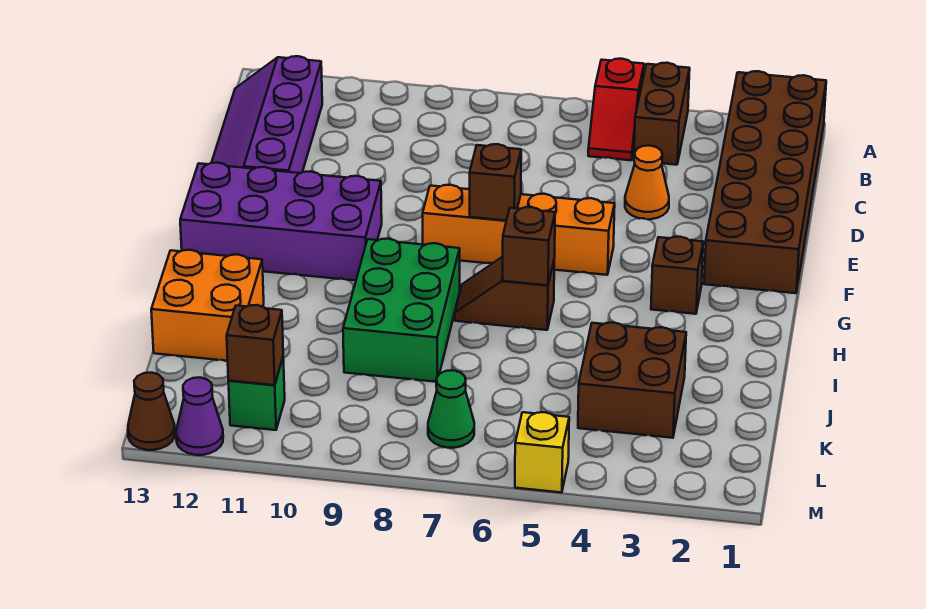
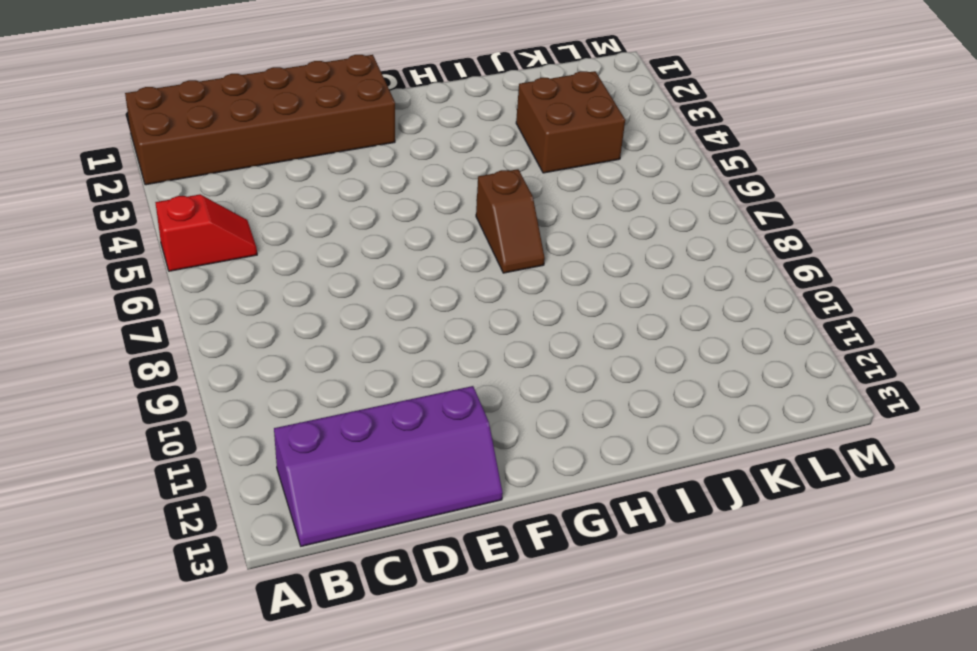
none -> brown 1x2 brick [634,63,690,165]
none -> orange 1x1 cone [625,146,669,219]
none -> orange 1x4 brick [423,185,615,275]

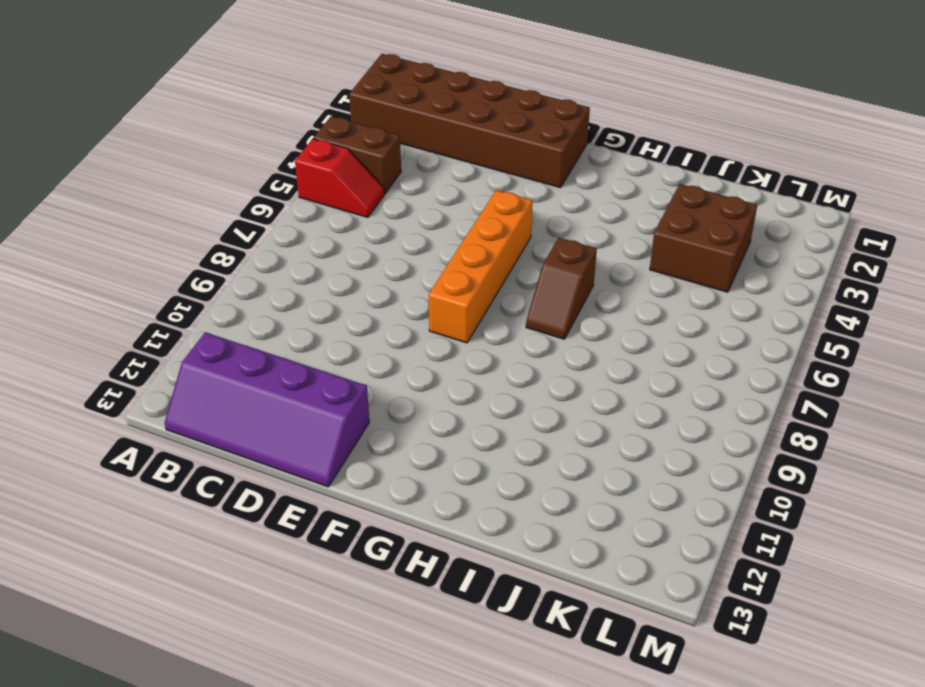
none -> orange 1x1 cone [625,146,669,219]
none -> purple 2x4 brick [180,163,382,281]
none -> brown 1x1 brick [651,237,703,314]

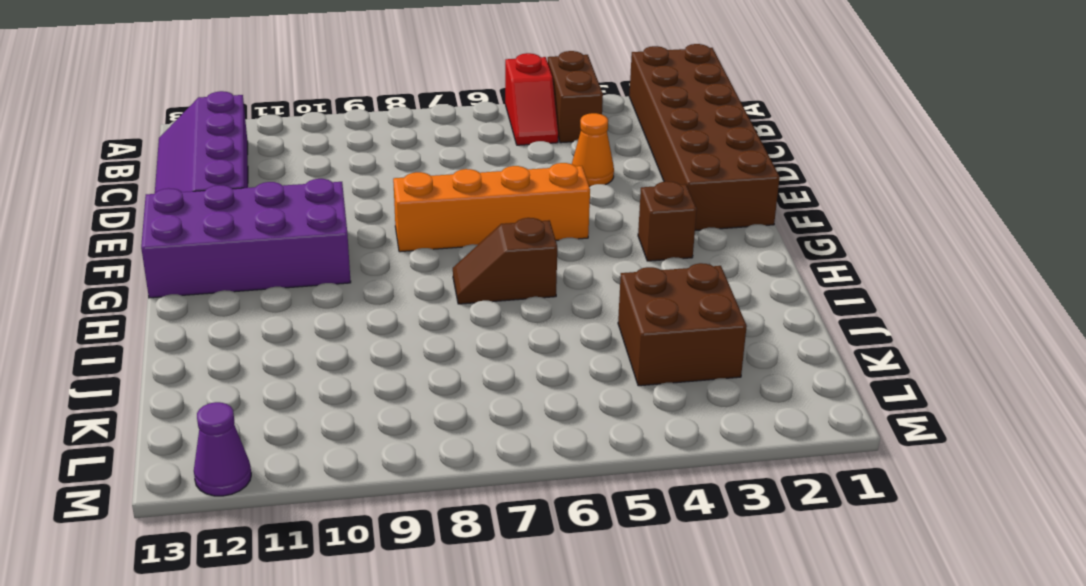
none -> green 2x3 brick [343,239,460,382]
none -> orange 2x2 brick [151,250,264,361]
none -> green 1x1 cone [428,370,474,448]

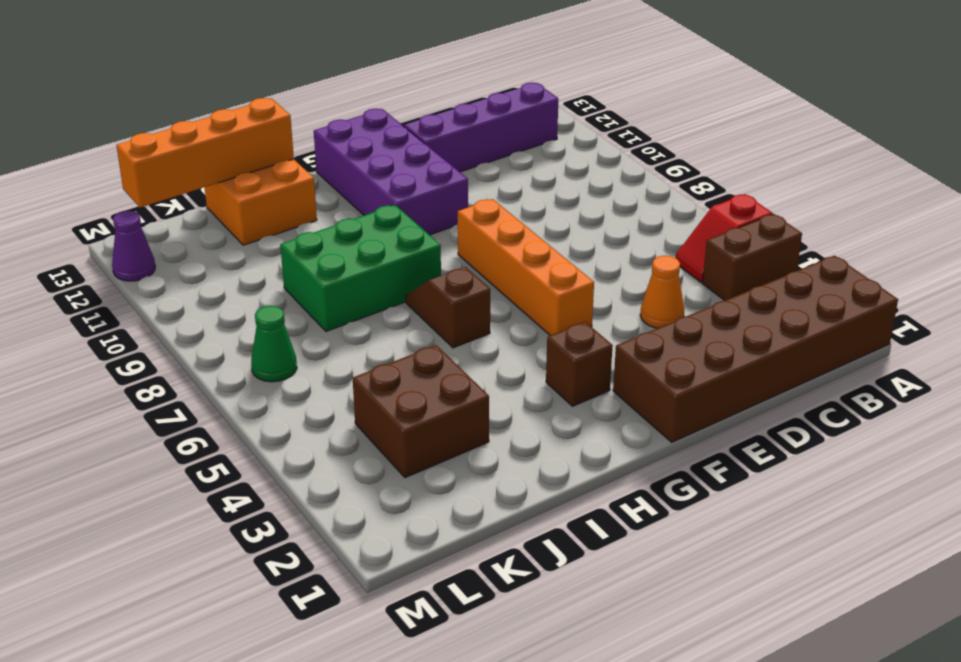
orange 1x4 brick [116,98,294,208] -> none
none -> green 1x1 brick [228,358,285,430]
none -> yellow 1x1 brick [515,412,569,493]
none -> brown 1x1 cone [128,373,175,450]

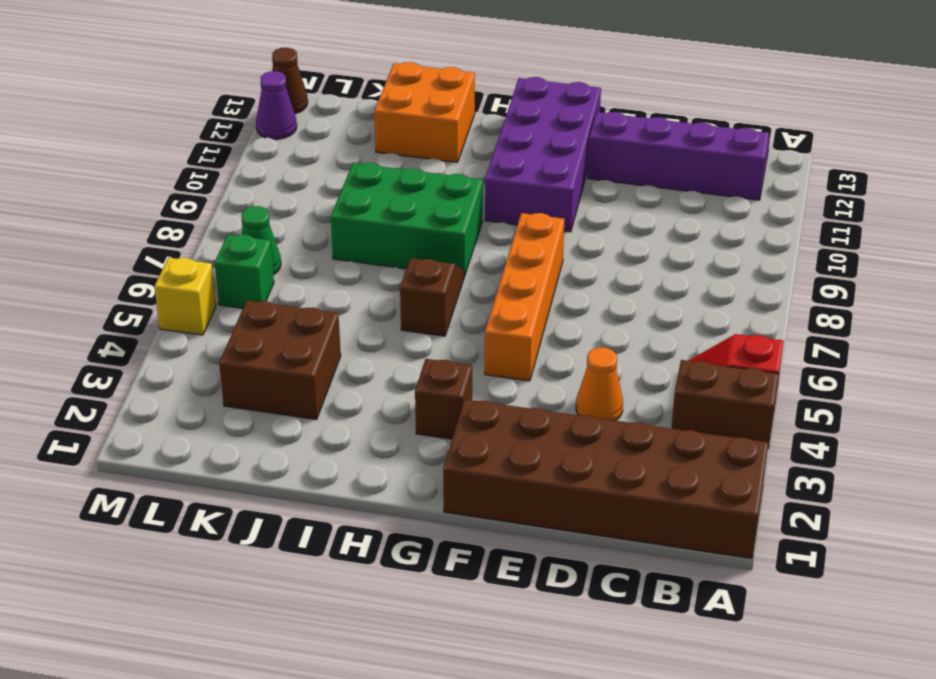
green 1x1 brick [215,235,274,308] -> green 1x1 brick moved to [228,358,285,430]
none -> brown 1x1 brick [470,144,521,221]
none -> brown 1x1 brick [503,207,555,285]
none -> brown 1x1 brick [227,305,283,385]

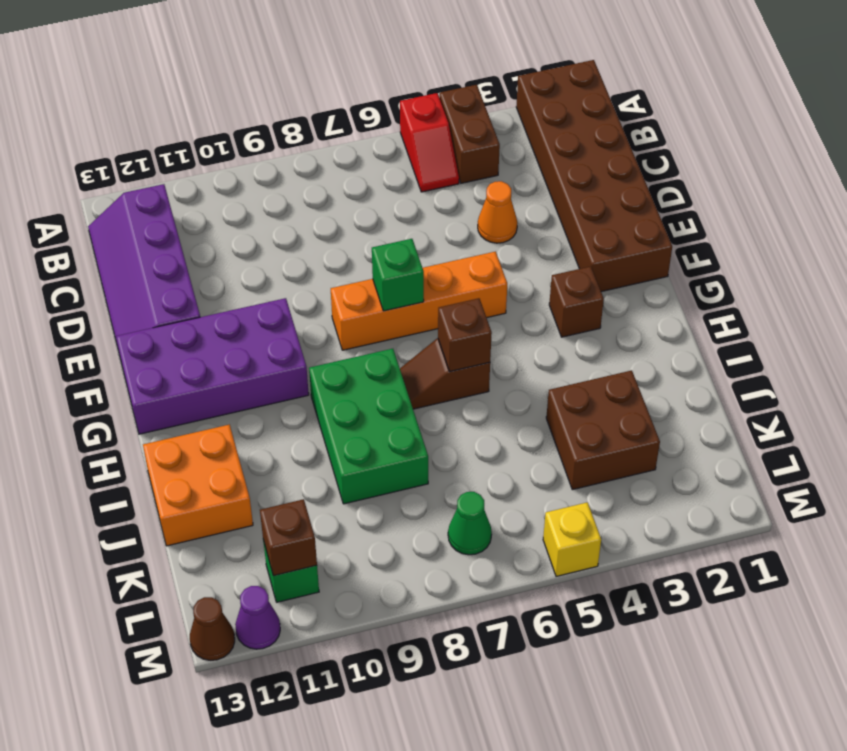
green 1x1 brick [372,239,424,311] -> brown 1x1 brick [470,144,521,221]

